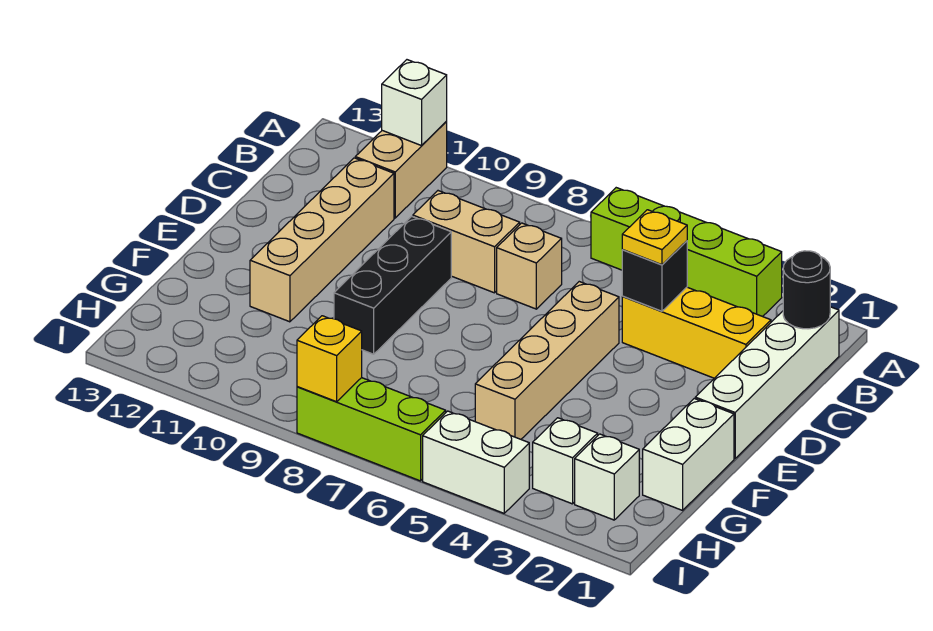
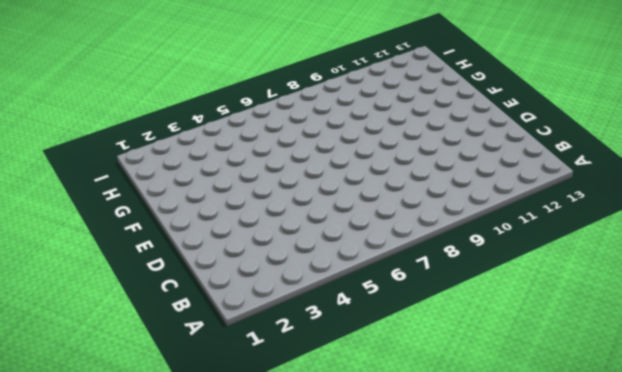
none -> lime 1x4 brick [591,188,782,317]
none -> tan 1x2 brick [355,122,447,218]
none -> white 1x4 brick [695,307,839,459]

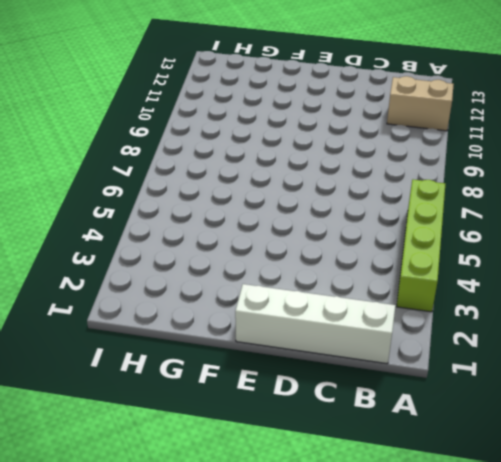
none -> yellow 1x3 brick [622,287,771,378]
none -> tan 1x1 brick [497,223,562,309]
none -> tan 1x2 brick [413,191,520,293]

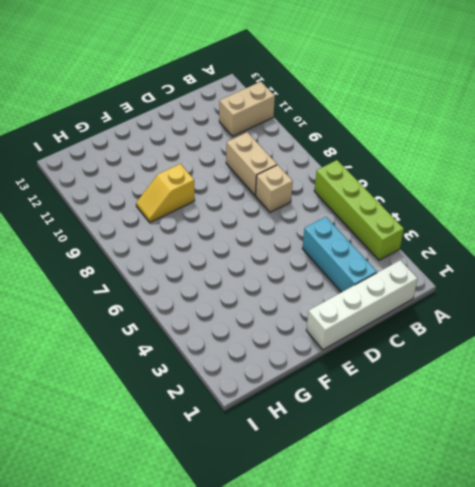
cyan 1x3 brick [302,217,377,292] -> yellow 1x3 brick [622,287,771,378]
yellow 1x2 slope [136,164,195,223] -> black 1x3 brick [334,216,451,354]
none -> tan 1x4 brick [250,158,394,322]
none -> tan 1x4 brick [475,282,619,439]
none -> white 1x2 brick [643,399,734,510]

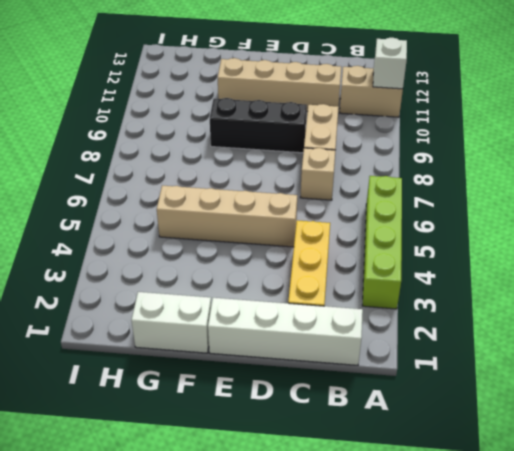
none -> white 1x1 brick [575,434,639,520]
none -> white 1x1 brick [533,418,598,504]
none -> white 1x2 brick [423,411,529,513]

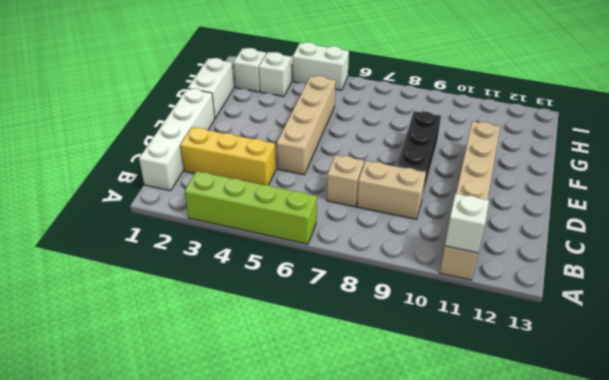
none -> lime 1x3 brick [297,378,446,481]
none -> black 1x1 round brick [783,251,830,329]
none -> black 1x1 brick [622,241,687,311]

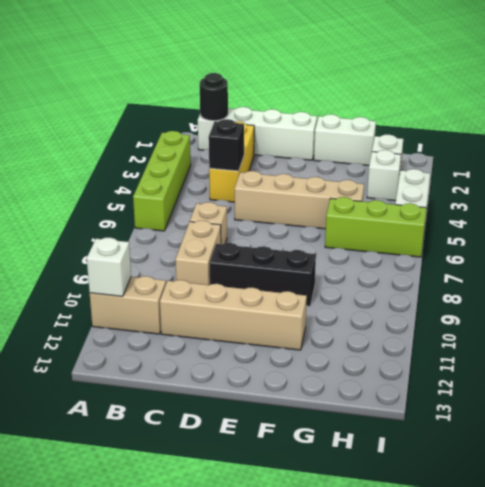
lime 1x3 brick [325,197,426,257] -> lime 1x3 brick turned to [297,378,446,481]
none -> yellow 1x1 brick [297,316,362,402]
none -> yellow 1x1 plate [622,210,687,265]

